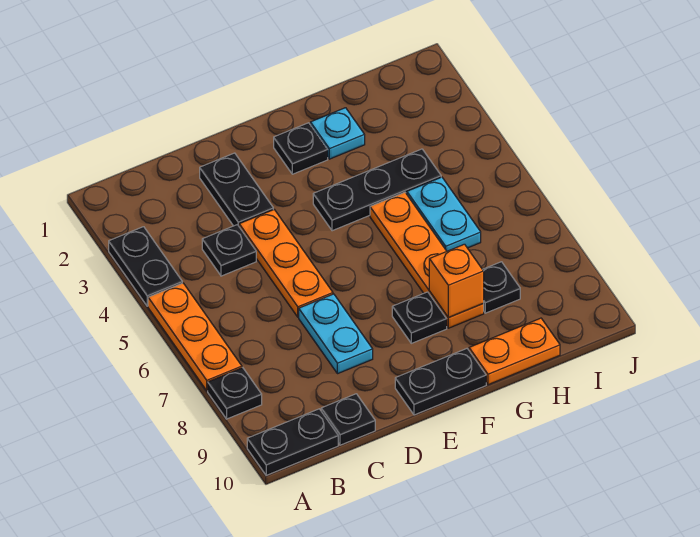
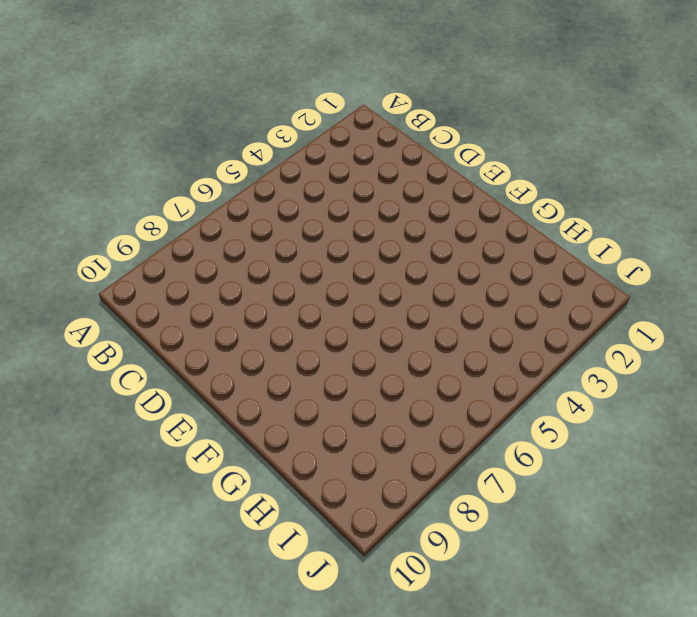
none -> black 1x2 plate [109,227,182,306]
none -> orange 1x3 plate [148,283,242,391]
none -> black 1x1 plate [208,368,262,419]

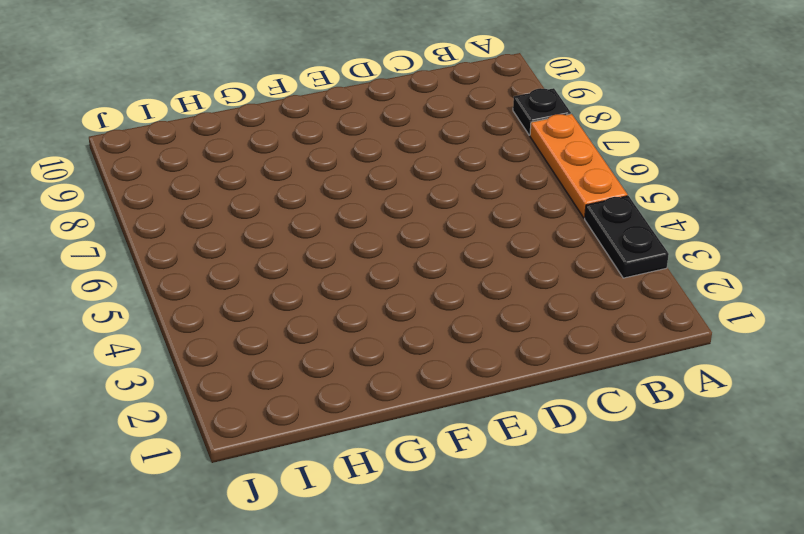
none -> black 1x2 plate [247,409,338,475]
none -> black 1x1 plate [202,225,256,276]
none -> black 1x1 plate [321,394,375,445]

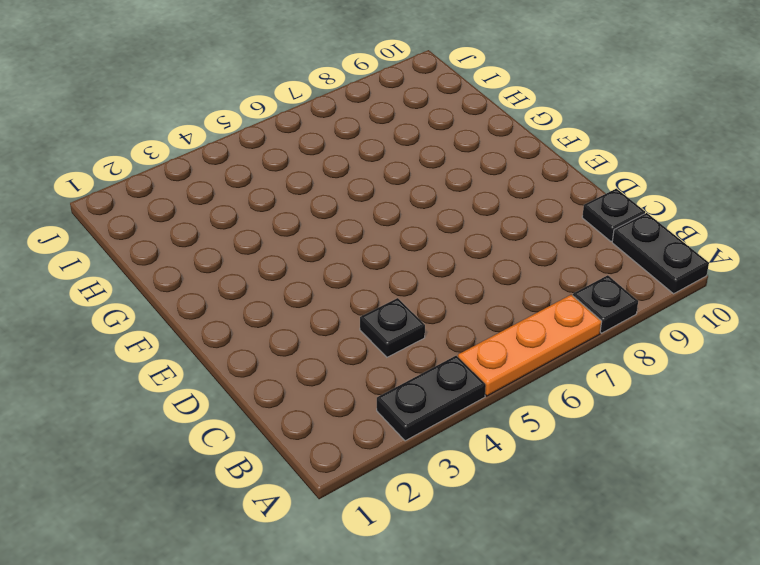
none -> black 1x2 plate [200,153,273,226]
none -> orange 1x3 plate [239,210,333,317]
none -> cyan 1x2 plate [299,294,373,374]

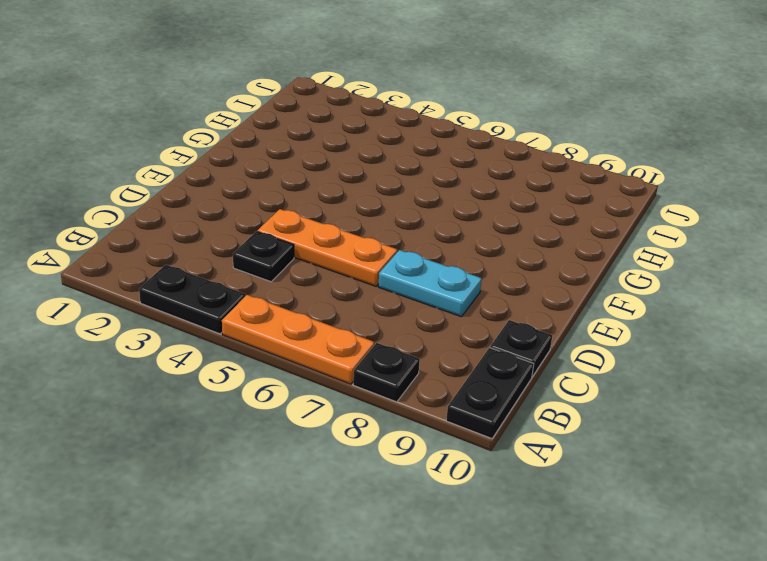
none -> black 1x2 plate [200,153,273,226]
none -> black 1x2 plate [395,349,486,415]
none -> black 1x1 plate [274,123,328,174]

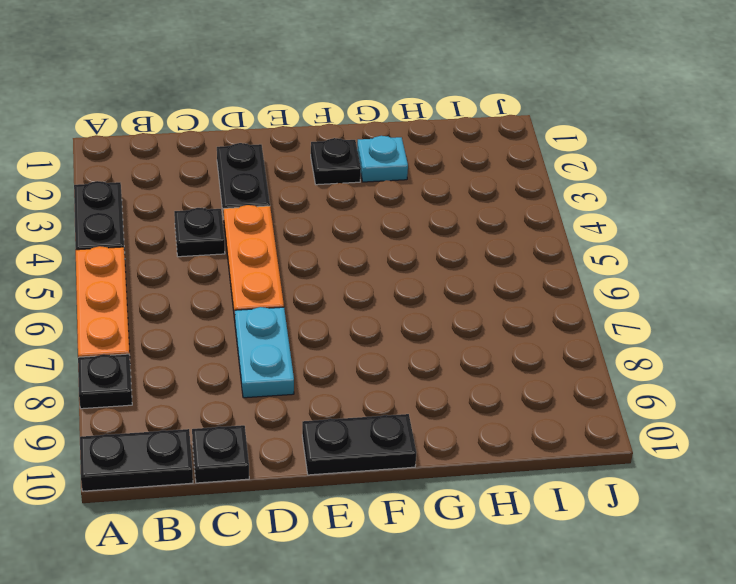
none -> black 1x3 plate [313,149,441,231]
none -> black 1x1 plate [392,292,447,343]
none -> orange 1x4 plate [370,192,484,328]

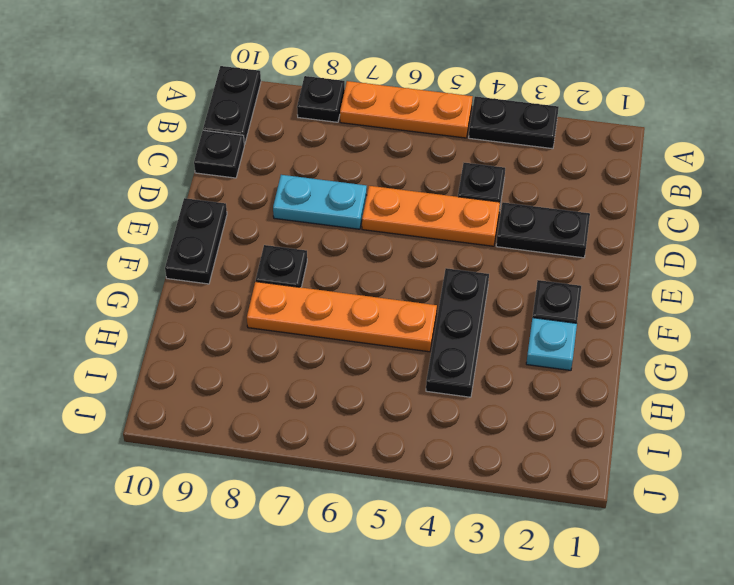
none -> orange 1x2 plate [469,318,560,385]
none -> cyan 1x2 plate [407,177,481,251]
none -> black 1x1 plate [483,262,520,313]

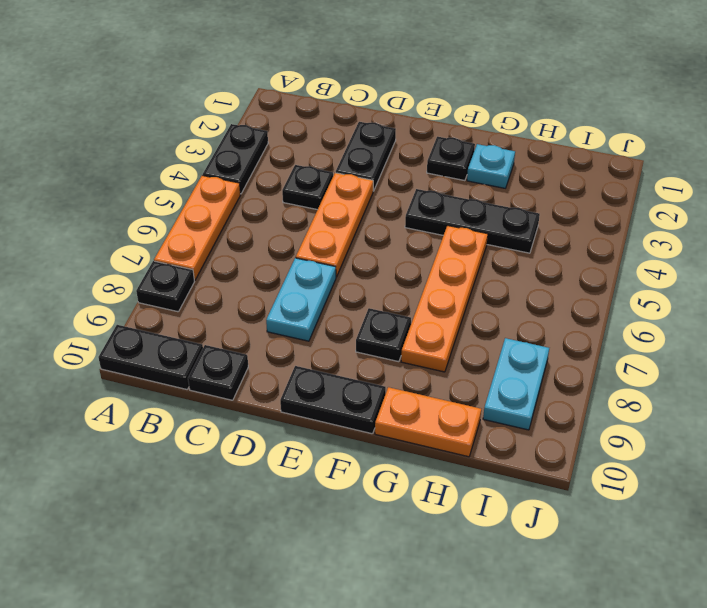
cyan 1x2 plate [483,338,549,430] -> cyan 1x2 plate moved to [407,177,481,251]
none -> black 1x1 plate [483,262,520,313]
none -> orange 1x1 brick [429,244,484,318]

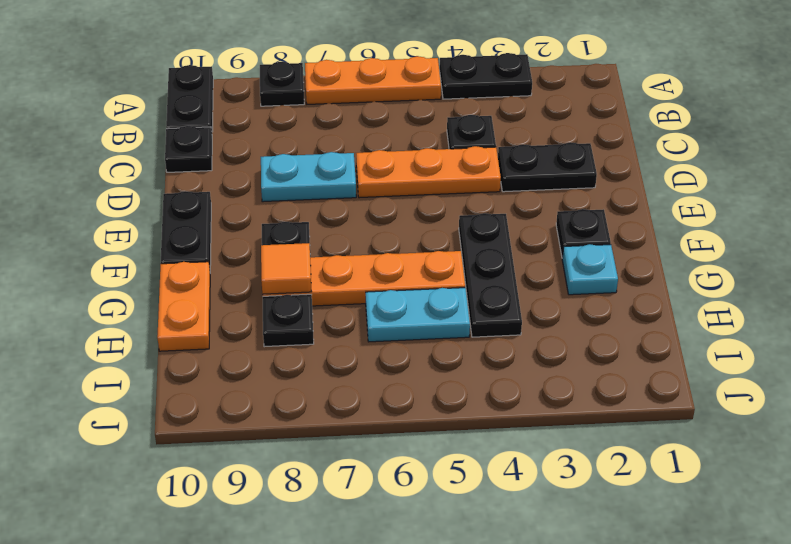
orange 1x1 tile [261,243,312,294] -> orange 1x1 brick [429,244,484,318]

